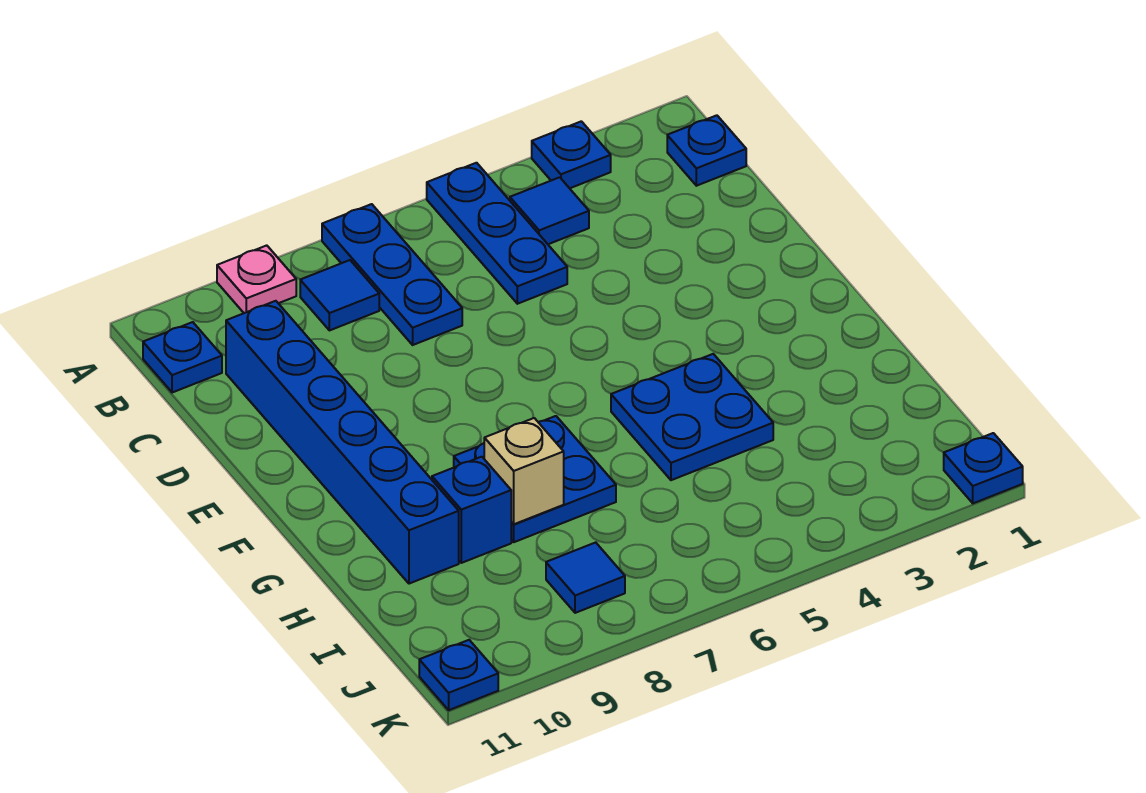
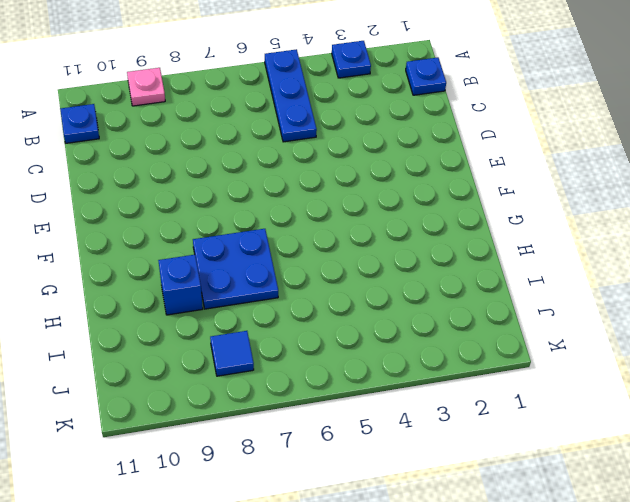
none -> blue 1x3 plate [322,204,462,345]
none -> blue 1x1 tile [510,177,589,244]
none -> blue 1x1 tile [300,260,379,330]

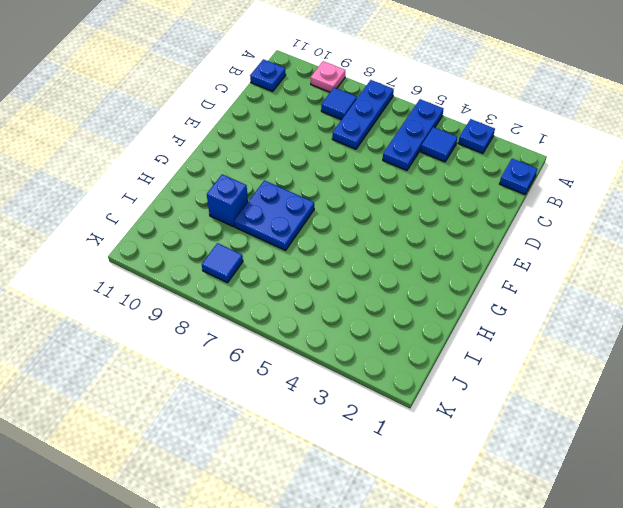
none -> blue 1x6 brick [226,301,459,584]
none -> blue 2x2 plate [611,354,773,480]
none -> blue 1x1 plate [944,433,1023,503]

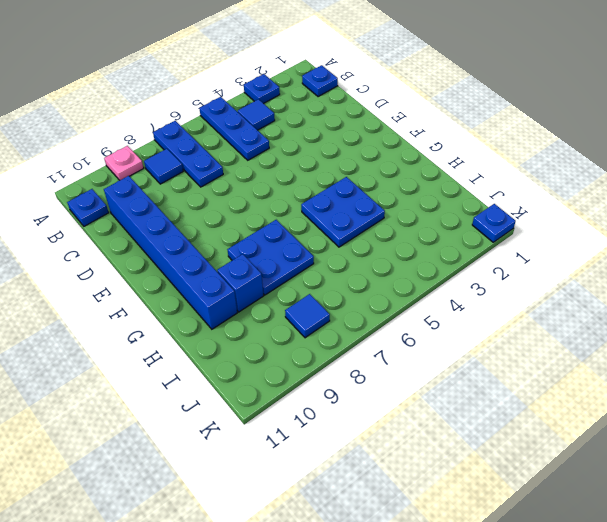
none -> blue 1x1 plate [419,640,498,710]
none -> tan 1x1 brick [484,418,564,524]

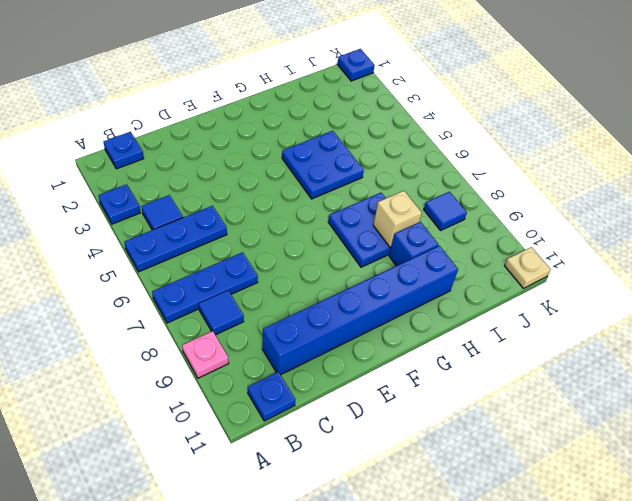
tan 1x1 plate [505,247,551,288] -> blue 1x1 plate [419,640,498,710]

